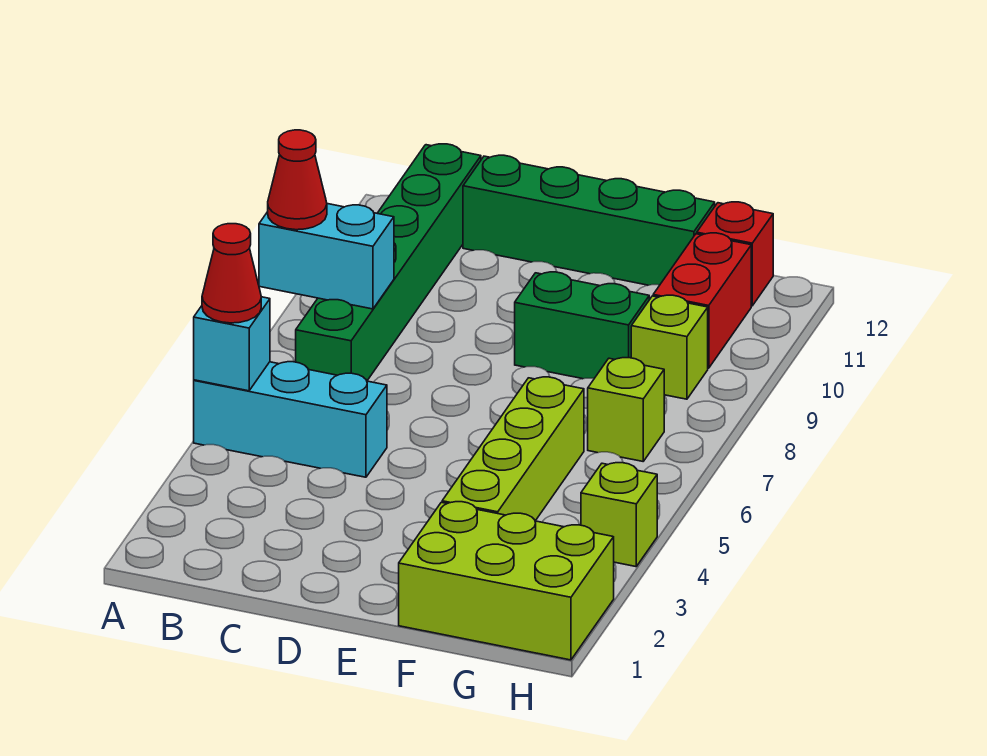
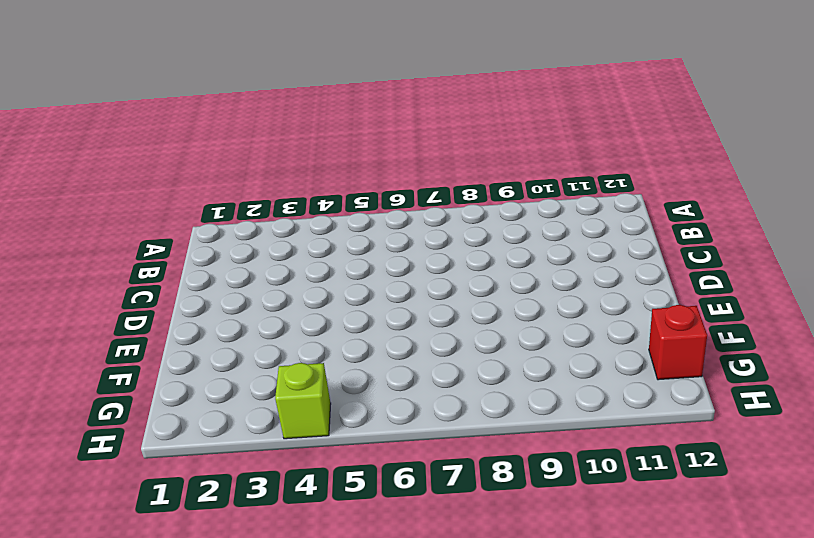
none -> cyan 1x3 brick [194,362,387,477]
none -> green 1x6 brick [296,144,481,381]
none -> green 1x4 brick [463,155,715,285]

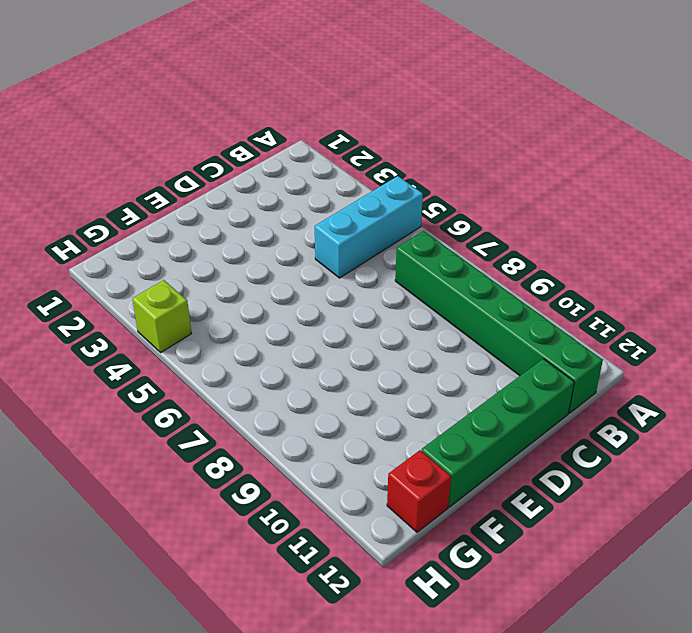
none -> green 1x2 brick [515,272,649,379]
none -> lime 2x3 brick [399,502,614,660]
none -> lime 1x4 brick [442,377,584,521]

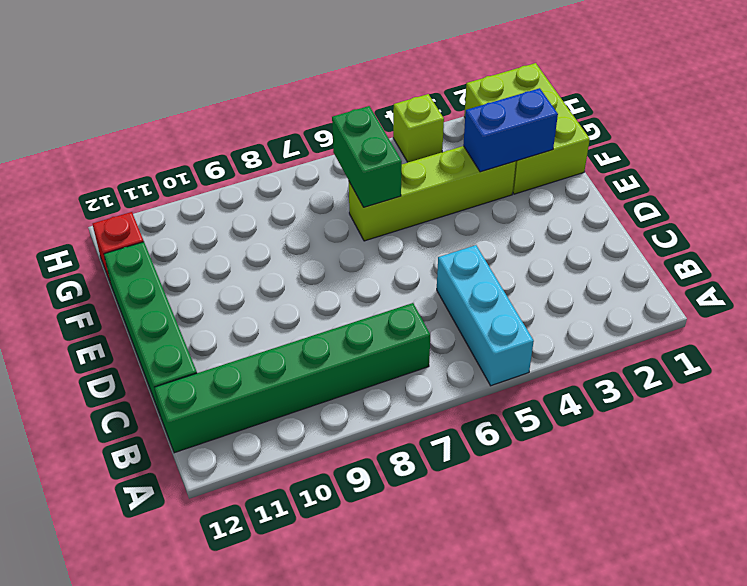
blue 1x2 brick [463,88,558,172] -> none
green 1x2 brick [332,106,402,207] -> green 1x2 brick moved to [515,272,649,379]
none -> lime 1x1 brick [588,358,664,461]
none -> lime 1x1 brick [631,295,708,399]
none -> red 1x2 brick [653,233,751,368]

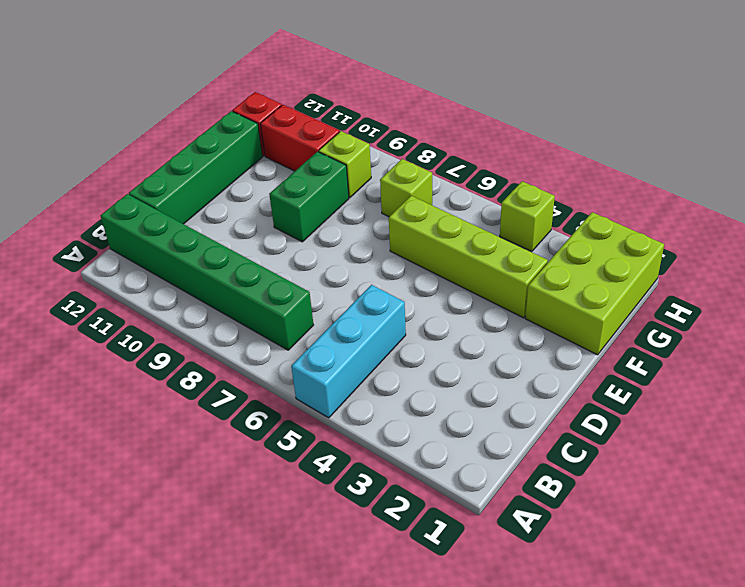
none -> cyan 1x1 brick [194,297,270,391]
none -> cyan 1x2 brick [259,204,394,309]
none -> red 1x1 cone [202,224,261,323]

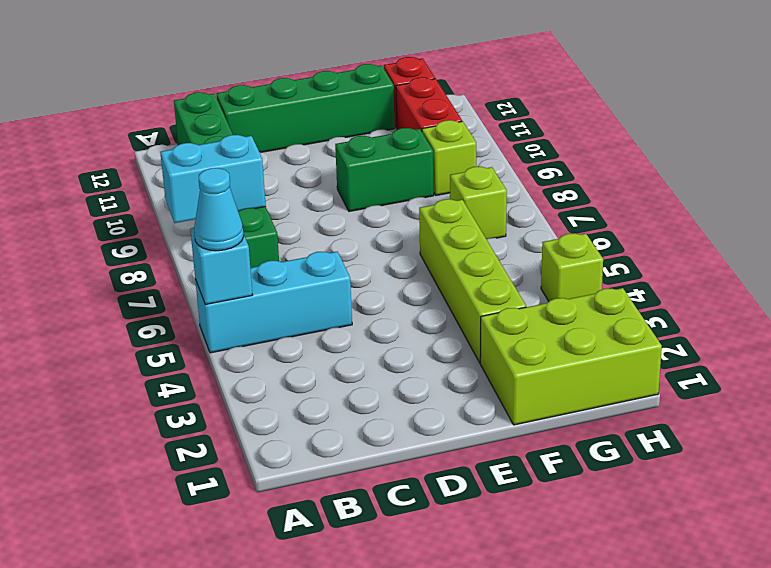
cyan 1x1 cone [194,168,244,251] -> red 1x1 cone [202,224,261,323]
none -> red 1x1 cone [268,130,327,230]

